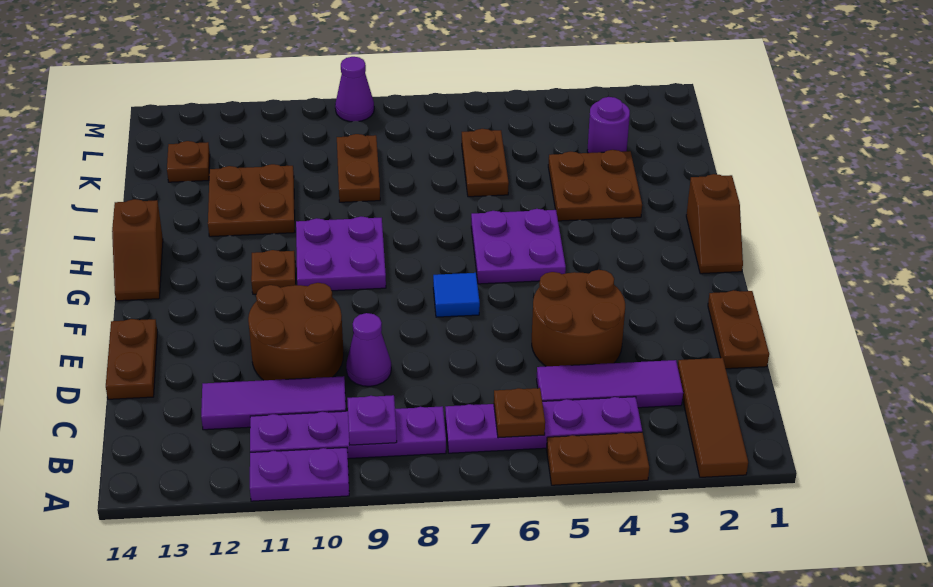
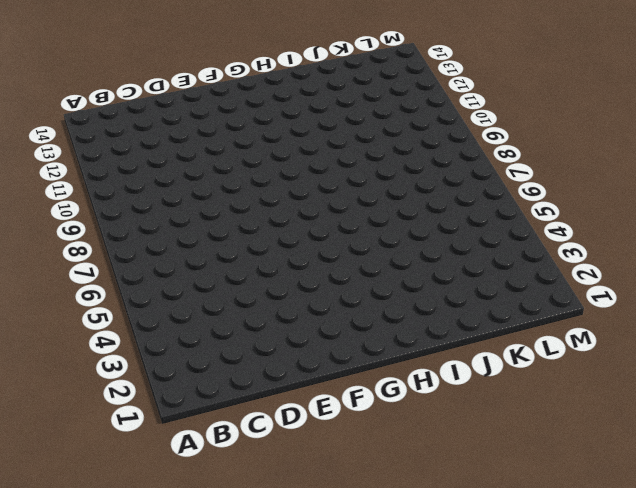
none -> brown 1x3 tile [678,358,748,477]
none -> brown 1x2 plate [546,432,649,485]
none -> purple 1x2 plate [250,448,349,501]

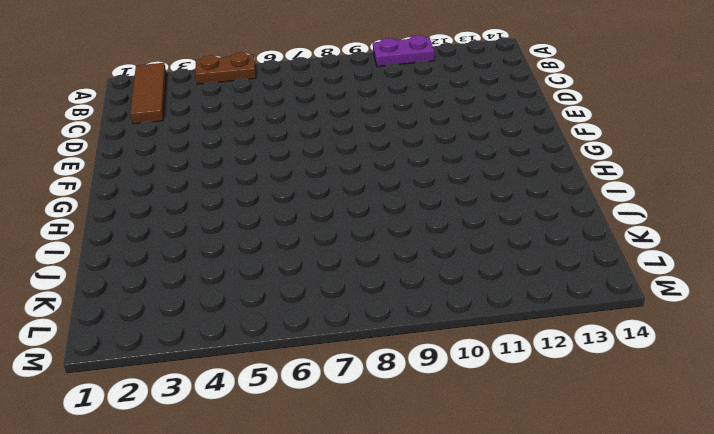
none -> purple 1x4 plate [445,397,642,453]
none -> purple 1x4 plate [250,406,446,459]
none -> purple 1x3 tile [537,360,683,408]

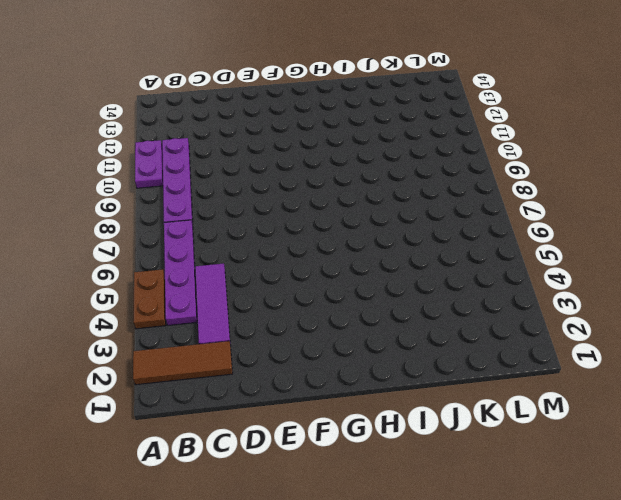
none -> purple 1x3 tile [201,376,346,430]
none -> brown 1x2 plate [708,290,769,369]
none -> brown 2x2 round brick [532,270,625,366]

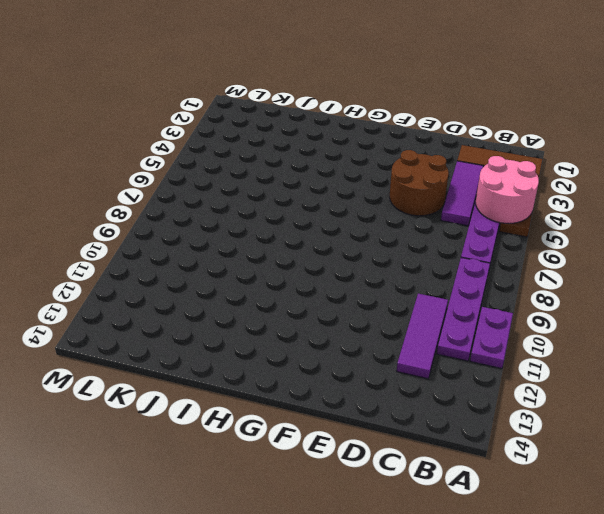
pink 2x2 round brick [476,156,539,223] -> none
none -> brown 1x2 plate [708,290,769,369]
none -> purple 1x1 cone [346,313,391,386]
none -> brown 2x2 round brick [248,283,344,380]

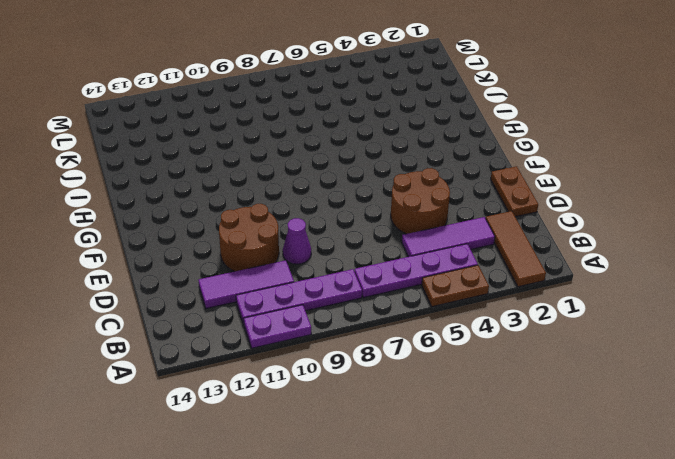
none -> brown 1x2 plate [106,319,158,399]
none -> blue 1x1 tile [433,273,480,317]
none -> brown 1x2 slope [686,174,743,274]

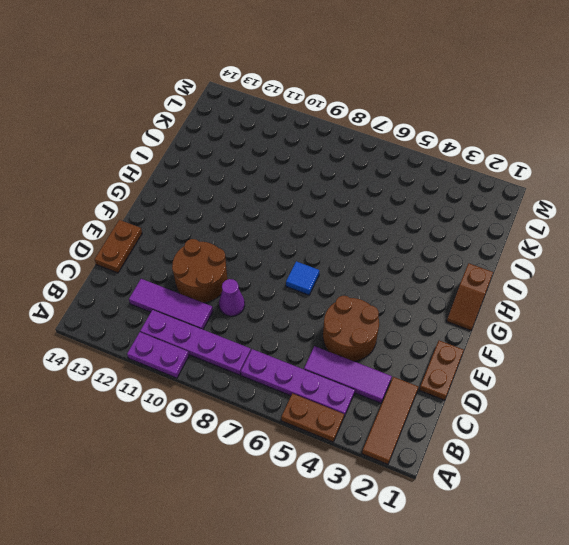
none -> purple 2x2 plate [471,209,566,284]
none -> purple 2x2 plate [296,217,386,291]
none -> brown 1x1 plate [251,250,296,294]

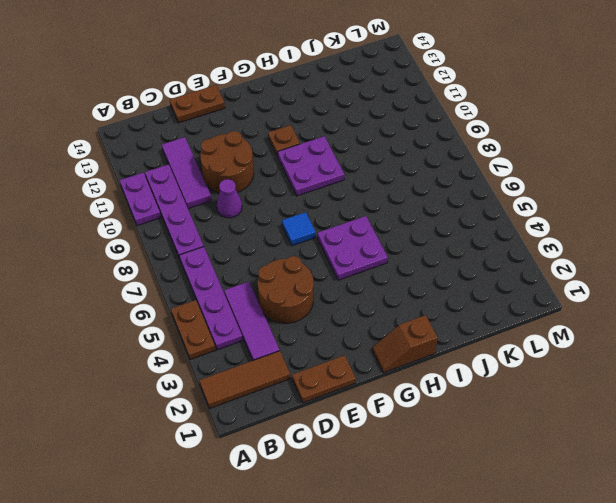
none -> brown 1x2 slope [112,199,163,301]
none -> brown 2x2 plate [548,150,642,221]
none -> brown 2x2 plate [208,164,295,237]

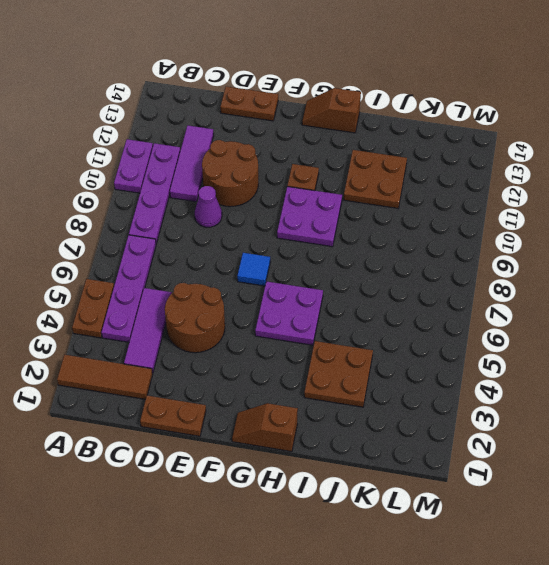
none -> brown 1x2 plate [462,129,509,197]
none -> brown 1x2 plate [337,134,380,202]
none -> purple 1x1 round brick [587,97,630,153]

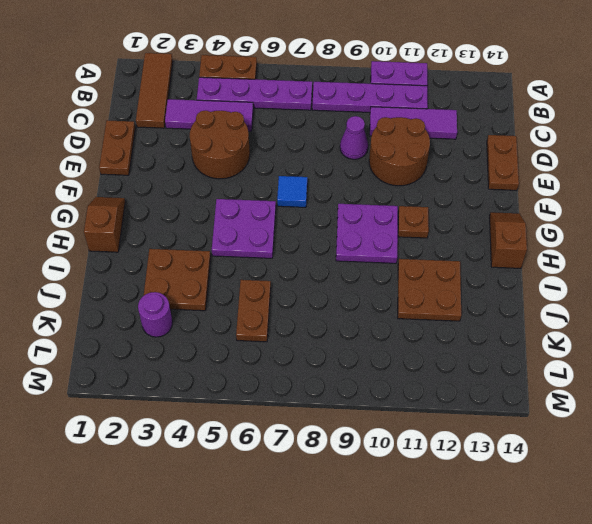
none -> brown 1x2 plate [337,134,380,202]
none -> brown 1x1 plate [167,141,210,182]
none -> purple 1x1 cone [335,57,374,122]

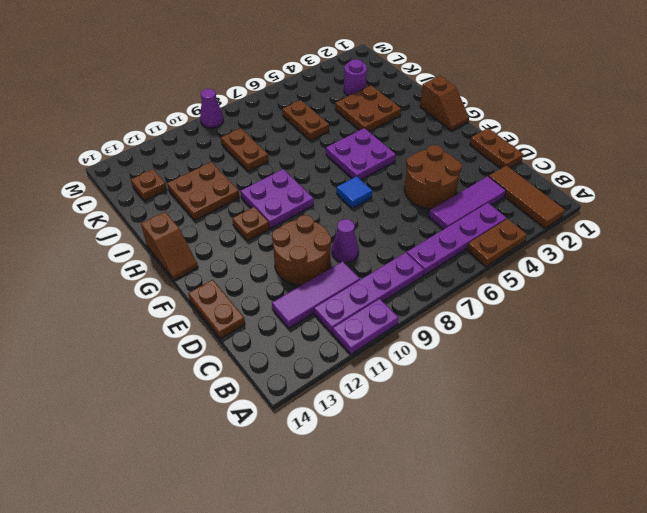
none -> brown 1x1 plate [494,388,545,438]
none -> purple 1x1 plate [347,395,397,445]

